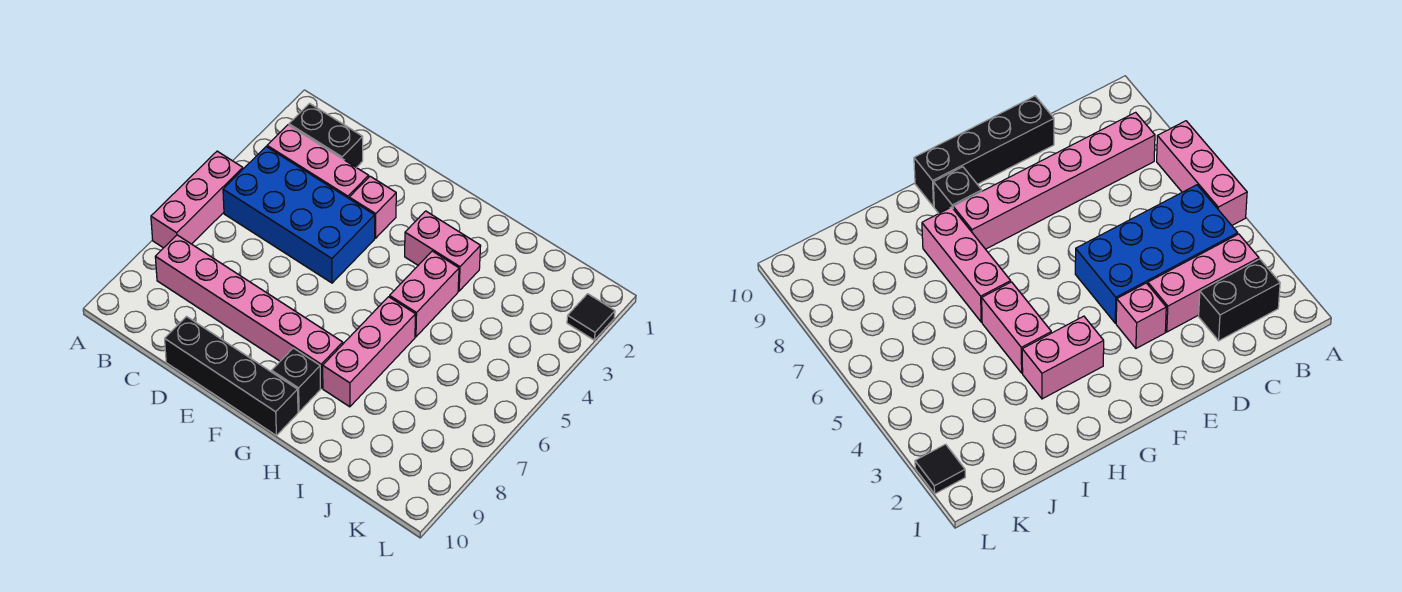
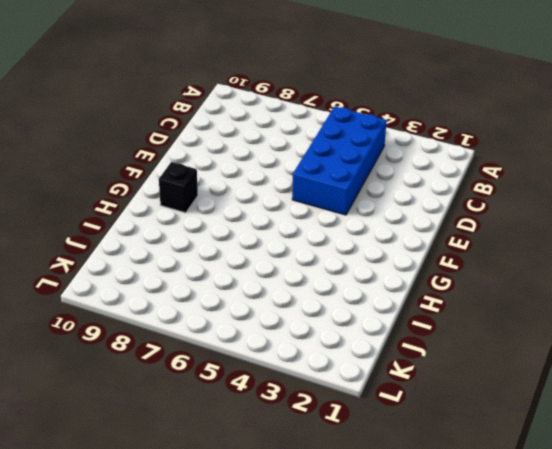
none -> pink 1x3 brick [151,151,243,248]
none -> black 1x2 brick [289,103,363,168]
none -> pink 1x3 brick [267,125,369,198]

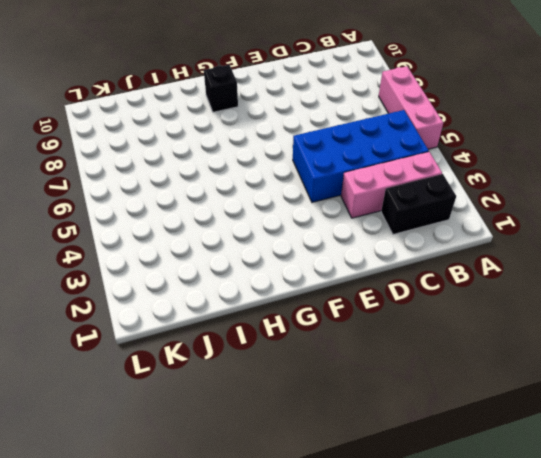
none -> pink 1x6 brick [155,235,343,388]
none -> black 1x4 brick [165,317,298,435]
none -> pink 1x1 brick [349,176,396,238]

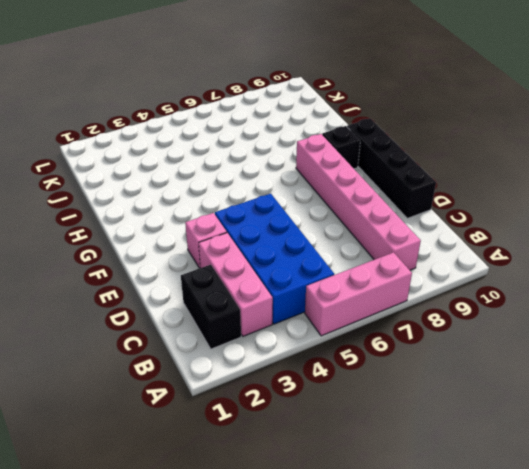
none -> pink 1x2 brick [405,211,481,291]
none -> pink 1x2 brick [390,251,459,337]
none -> pink 1x3 brick [323,297,416,407]

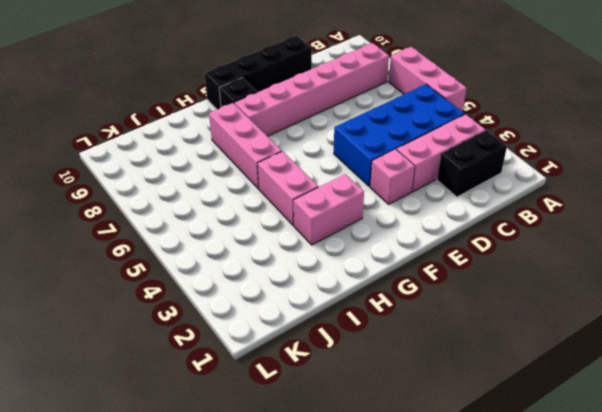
none -> black 1x1 tile [567,294,615,340]

